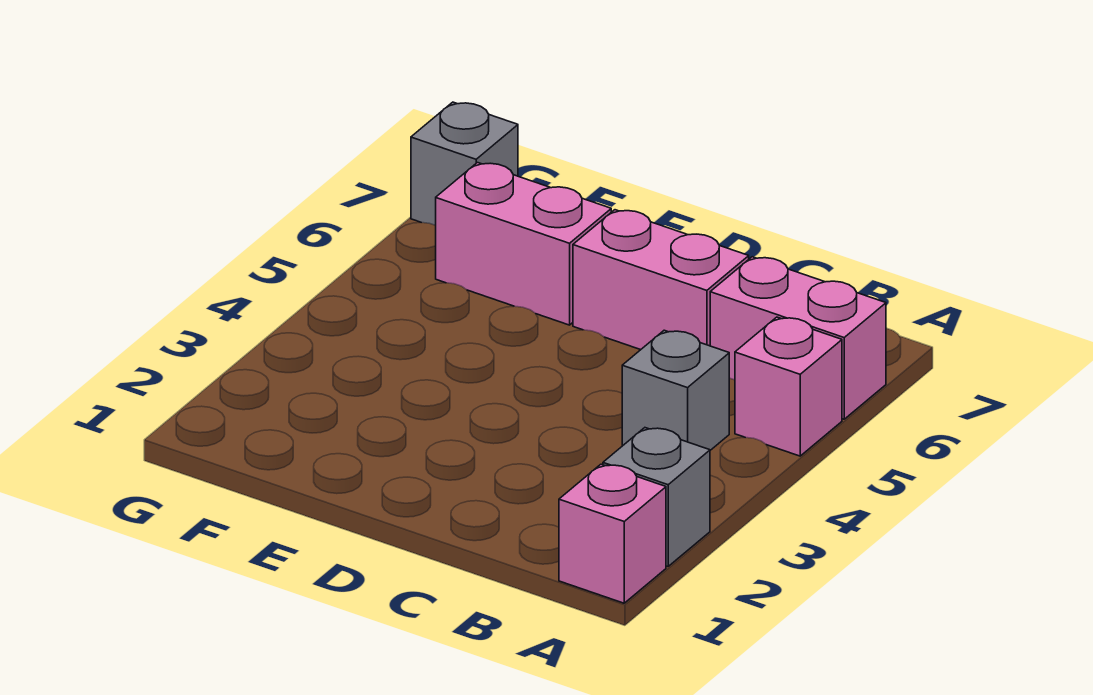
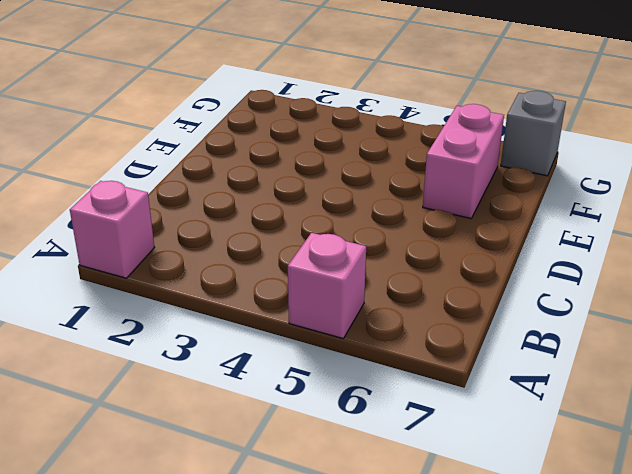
none -> grey 1x1 brick [603,428,710,566]
none -> pink 1x2 brick [710,257,886,419]

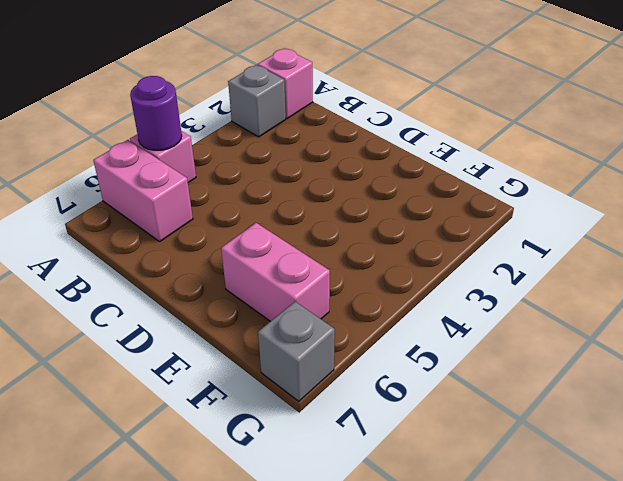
purple 1x1 round brick [130,76,182,150] -> none
none -> grey 1x1 brick [622,330,729,450]
none -> pink 1x2 brick [573,210,749,350]

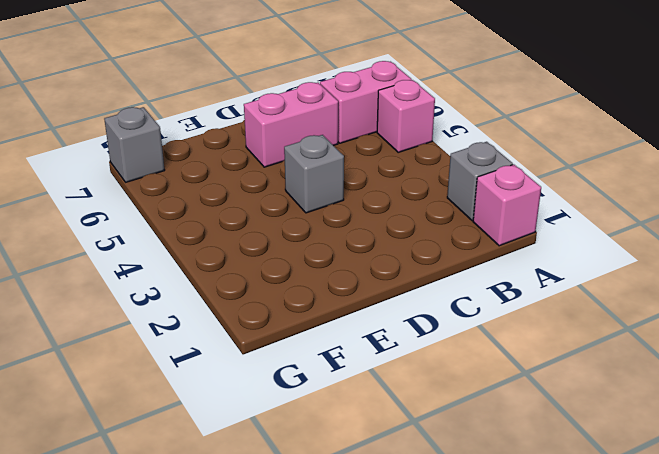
grey 1x1 brick [284,135,344,213] -> grey 1x1 brick moved to [622,330,729,450]
none -> pink 1x2 brick [436,163,611,325]

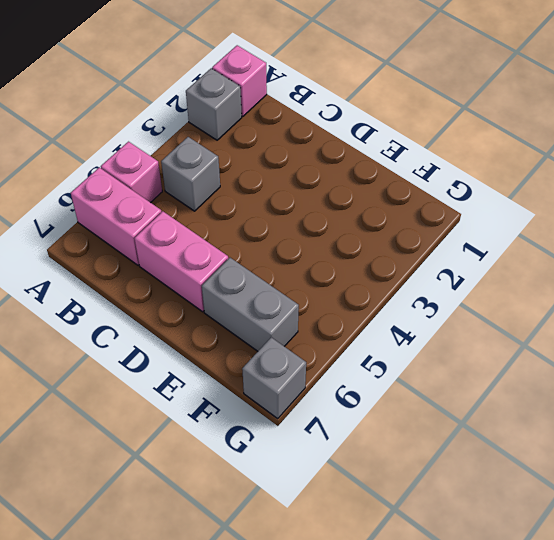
grey 1x2 brick [202,258,299,351] -> pink 1x2 brick [436,163,611,325]

